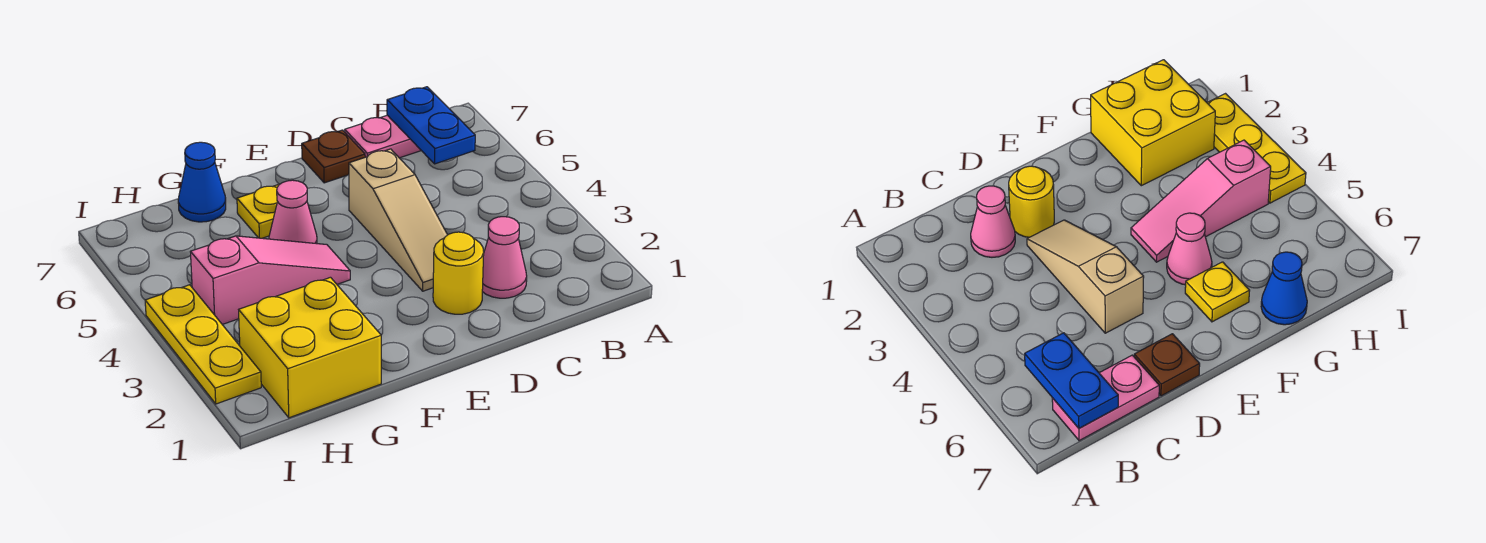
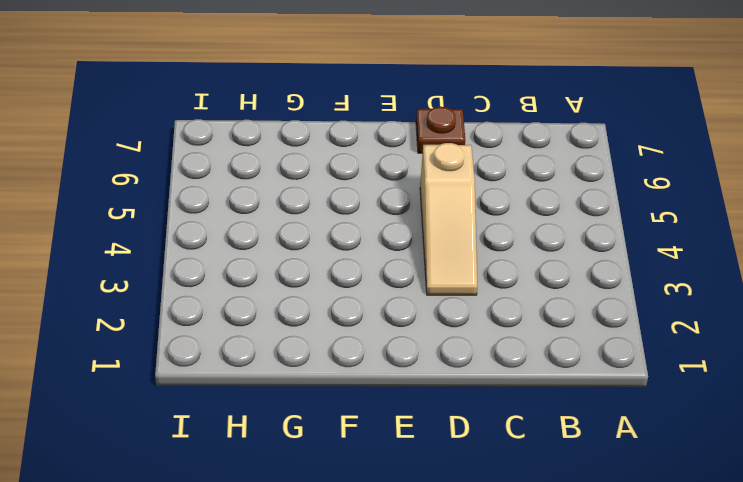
none -> pink 1x2 plate [345,115,421,158]
none -> pink 1x1 cone [482,217,527,298]
none -> yellow 1x1 round brick [433,232,484,314]

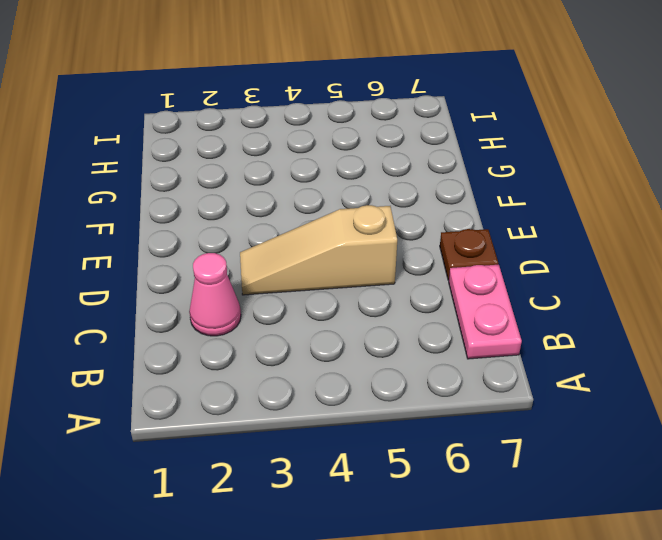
none -> yellow 1x1 round brick [433,232,484,314]
none -> pink 1x3 slope [191,236,350,324]
none -> pink 1x1 cone [269,180,317,244]

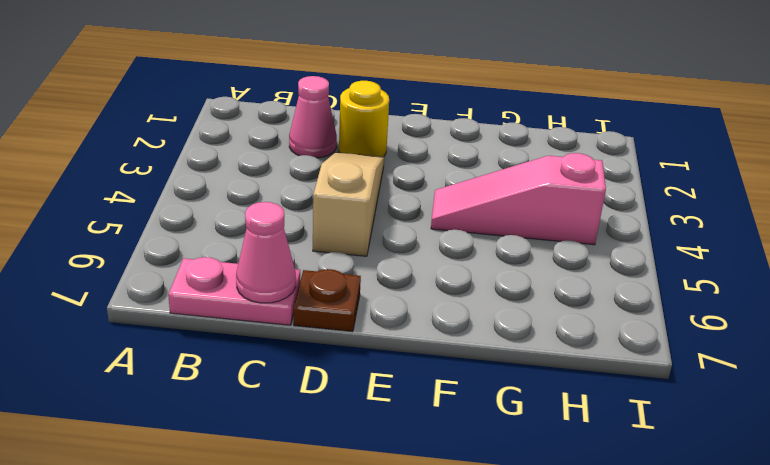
pink 1x1 cone [236,202,296,303] -> pink 1x1 cone moved to [269,180,317,244]
none -> yellow 1x1 plate [237,184,279,238]
none -> yellow 2x2 brick [239,277,381,418]
none -> blue 1x1 cone [178,142,226,222]

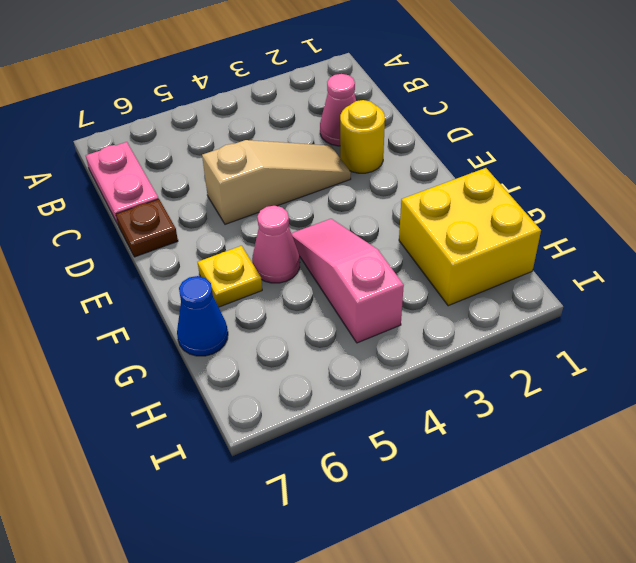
none -> yellow 1x3 plate [145,285,261,404]
none -> blue 1x2 plate [387,87,475,164]

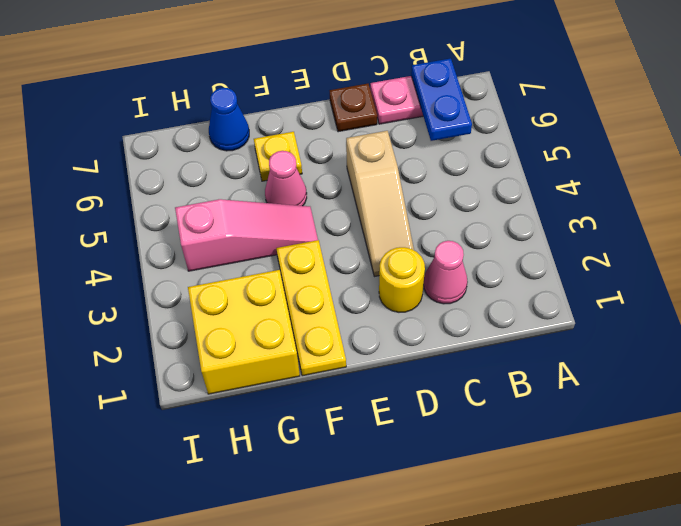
yellow 1x3 plate [276,240,346,376] -> yellow 1x3 plate moved to [145,285,261,404]

